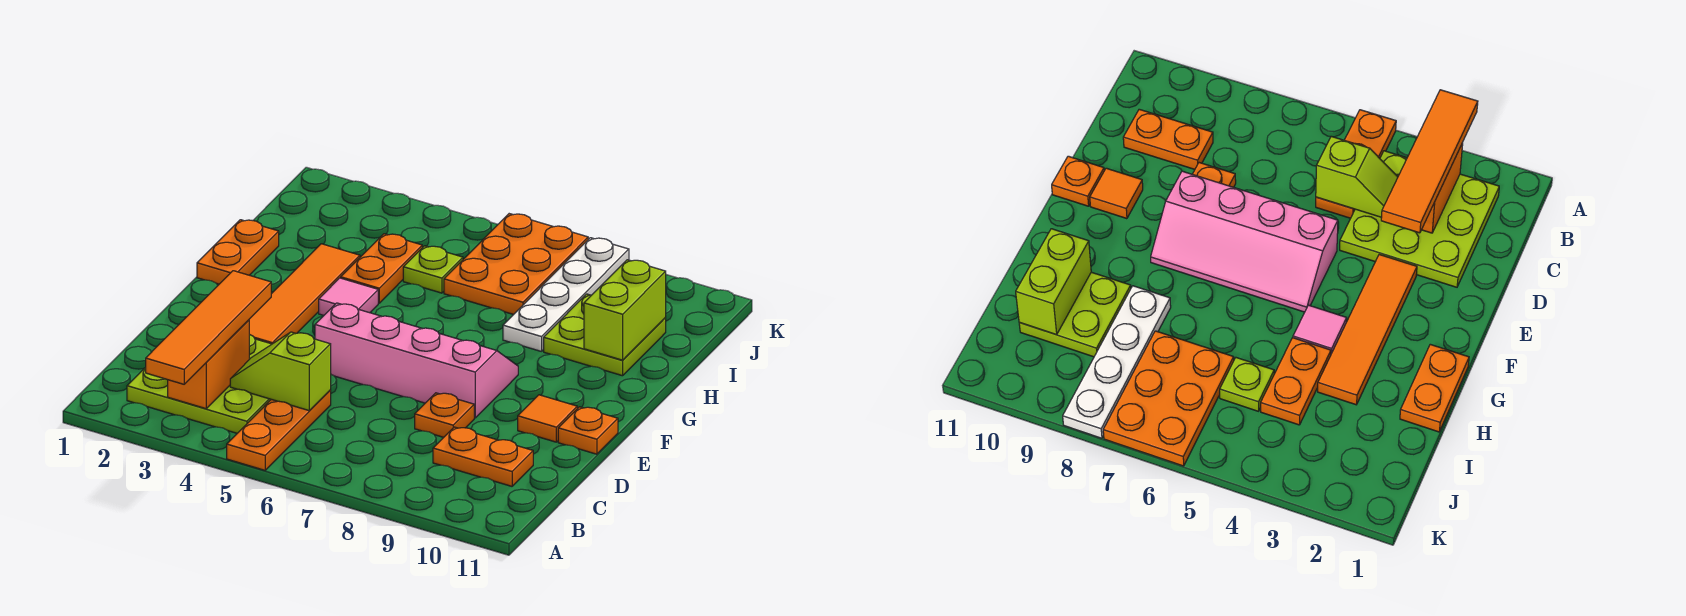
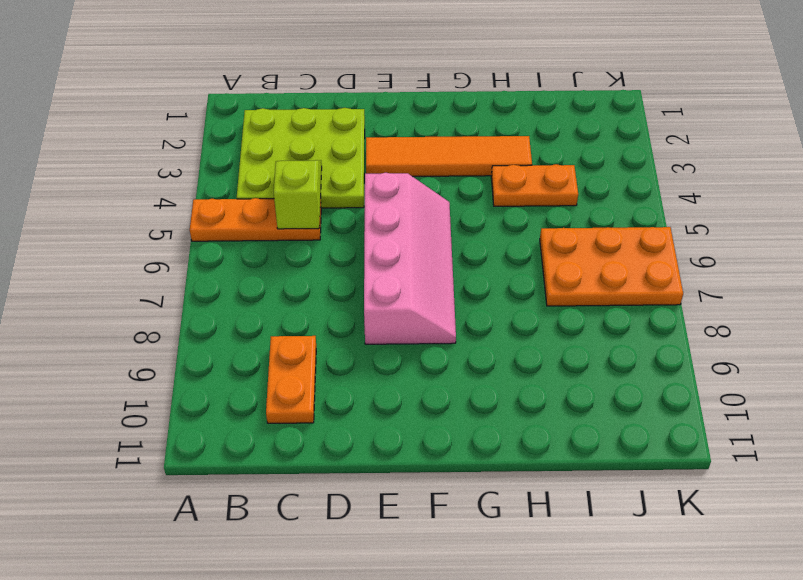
none -> orange 1x1 plate [415,393,474,437]
none -> orange 1x1 tile [518,395,577,442]
none -> orange 1x1 plate [558,407,618,454]

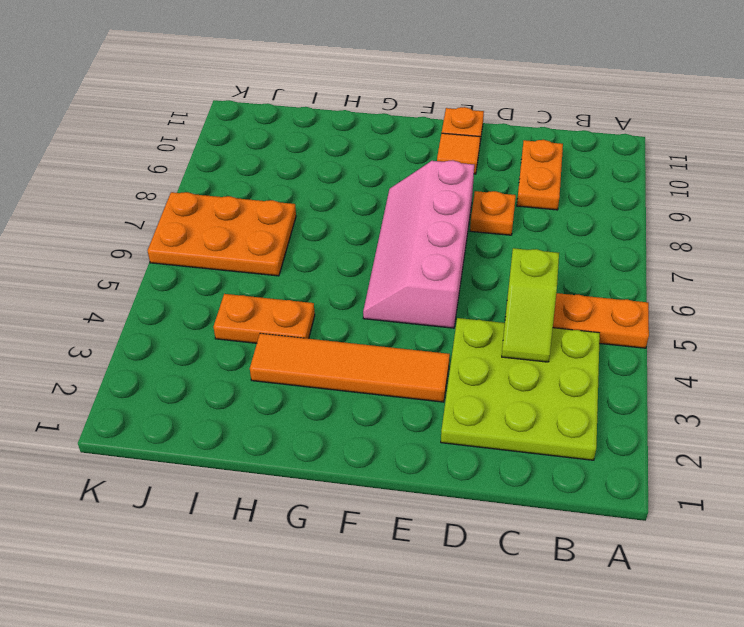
none -> orange 1x2 plate [197,220,279,284]
none -> pink 1x1 tile [319,278,378,315]
none -> white 1x4 plate [503,238,629,352]

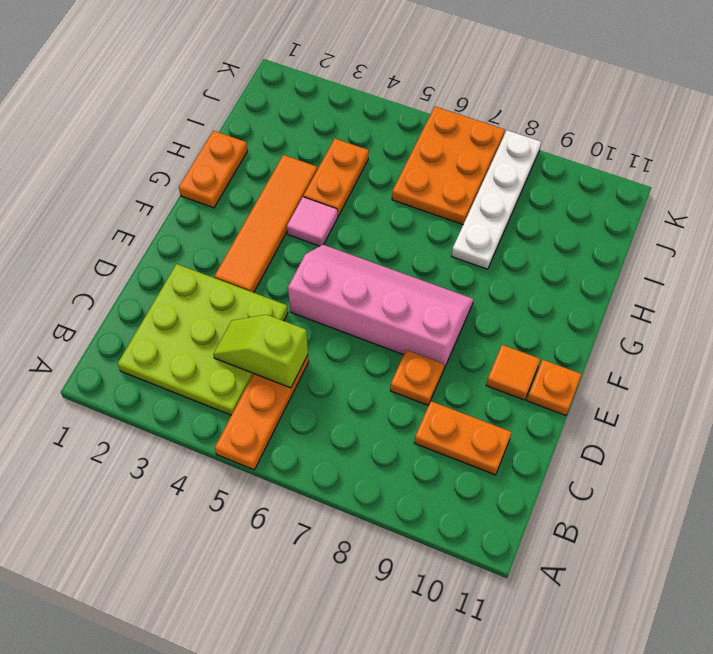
none -> lime 2x2 plate [544,294,666,376]
none -> lime 1x1 plate [403,246,463,293]
none -> orange 1x2 brick [168,320,249,409]

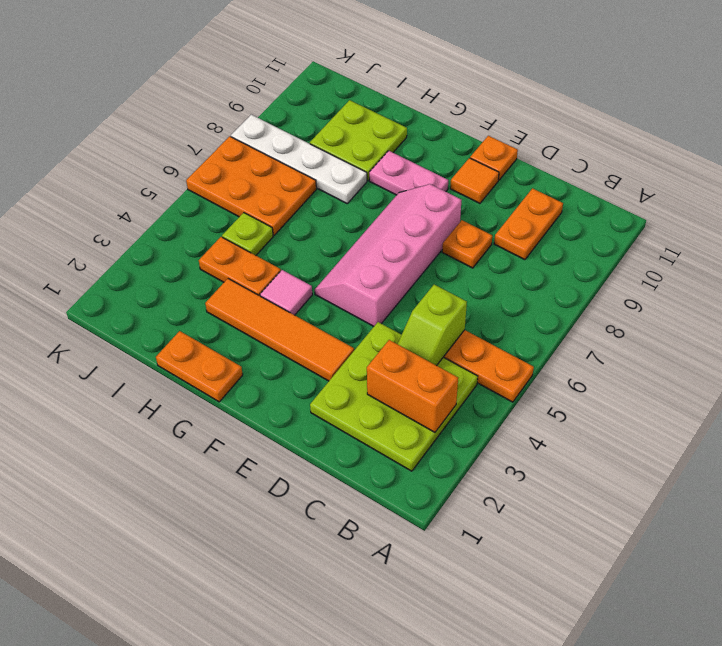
pink 1x2 plate [369,151,448,195] -> none
none -> lime 1x2 brick [584,260,666,360]
none -> orange 1x4 tile [146,271,271,384]

